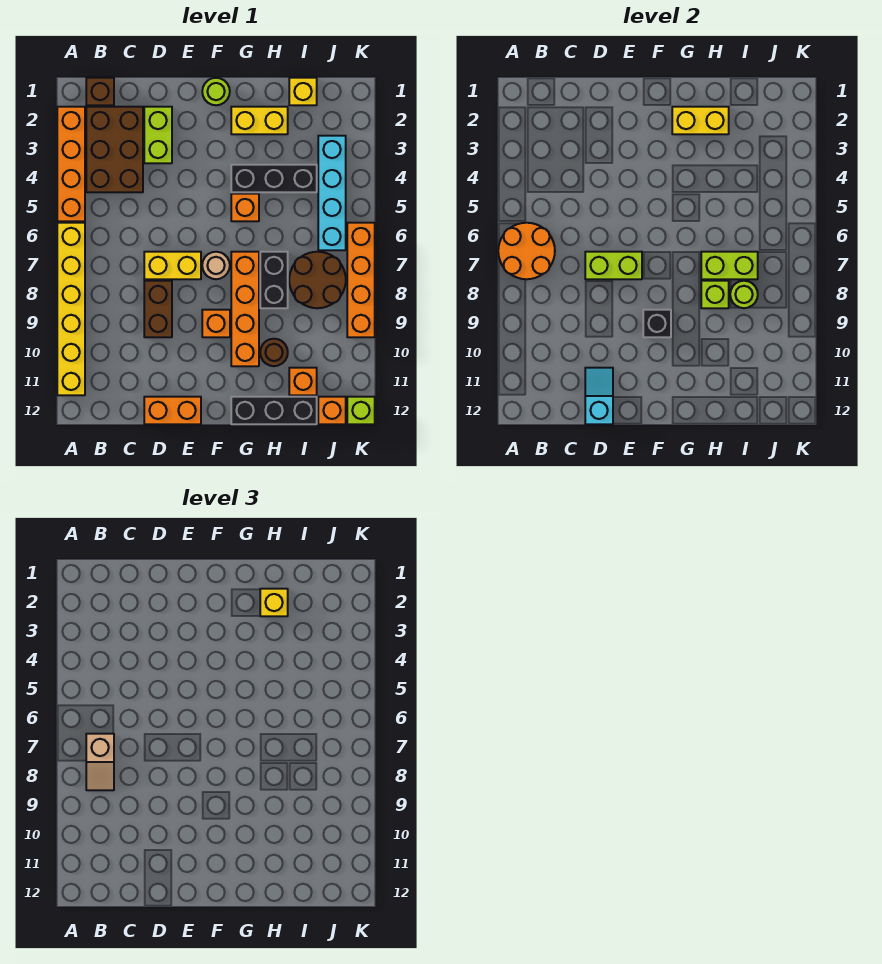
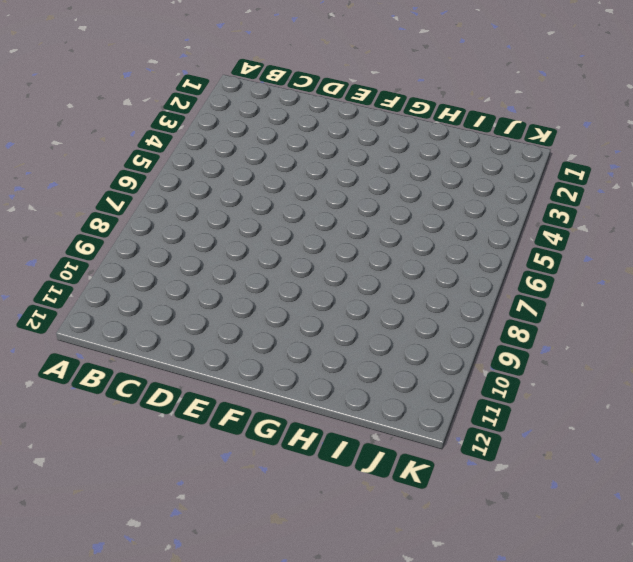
none -> orange 1x4 brick [57,107,85,221]
none -> yellow 1x6 brick [57,223,85,395]
none -> brown 1x1 brick [86,78,114,105]
none -> brown 2x3 brick [86,107,143,192]

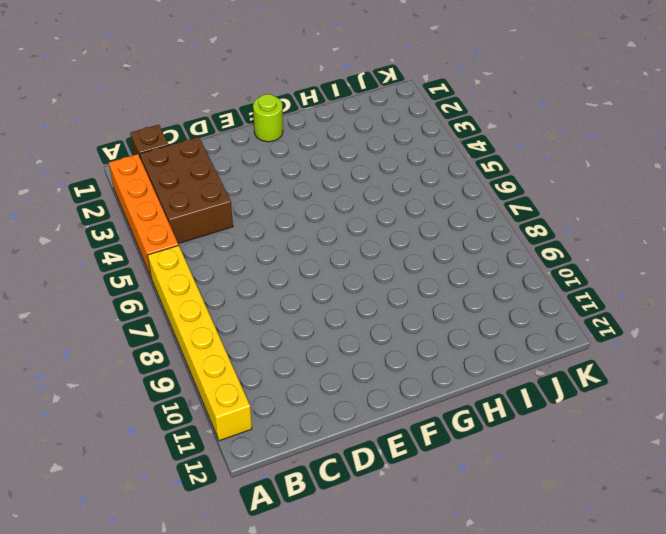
none -> lime 1x2 brick [144,107,172,163]
none -> yellow 1x2 brick [144,252,201,279]
none -> brown 1x2 brick [144,281,172,337]
none -> orange 1x2 brick [144,397,201,424]

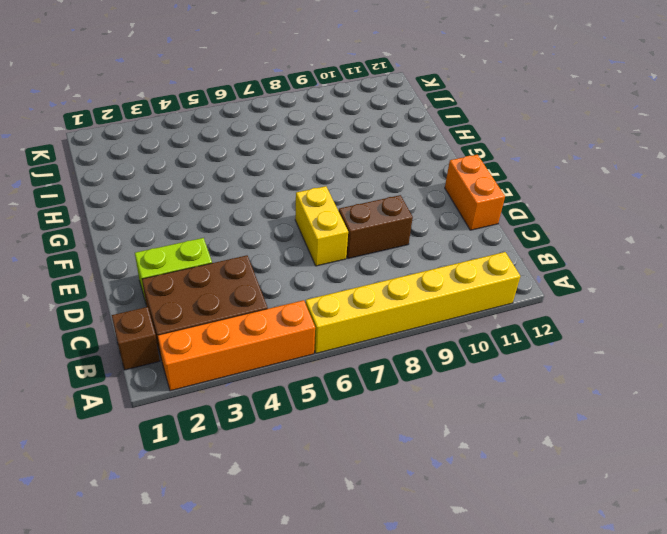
none -> lime 1x1 round brick [202,78,230,105]
none -> tan 1x1 round brick [202,252,230,279]
none -> orange 1x1 brick [202,310,230,337]
none -> yellow 1x2 brick [231,107,288,134]

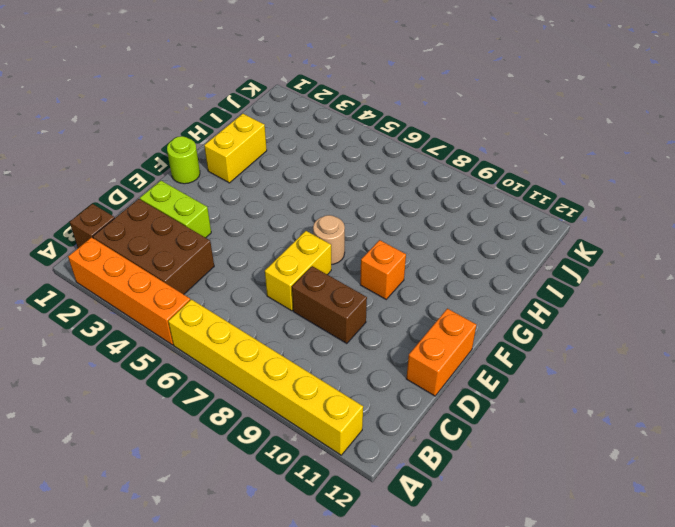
none -> black 1x3 brick [231,165,317,192]
none -> orange 1x1 brick [231,194,259,221]
none -> orange 1x4 brick [231,252,259,366]
none -> black 1x3 brick [231,397,317,424]

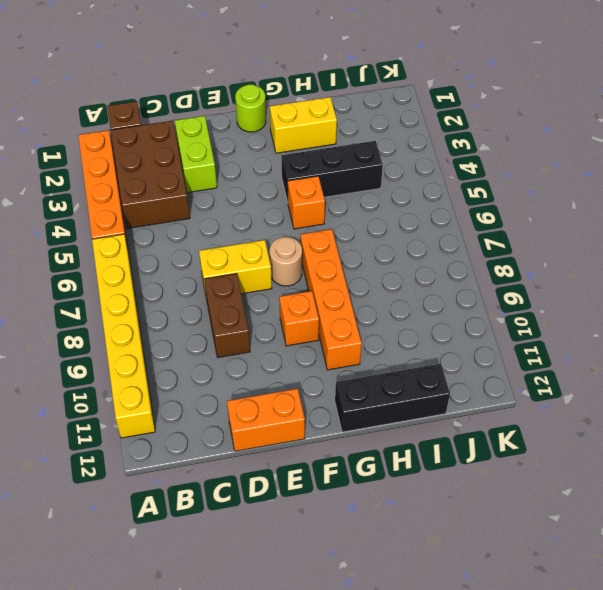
none -> black 1x2 brick [260,252,288,308]
none -> brown 1x1 round brick [260,339,288,366]
none -> yellow 1x1 brick [289,78,317,105]
none -> brown 2x2 round brick [289,252,346,308]

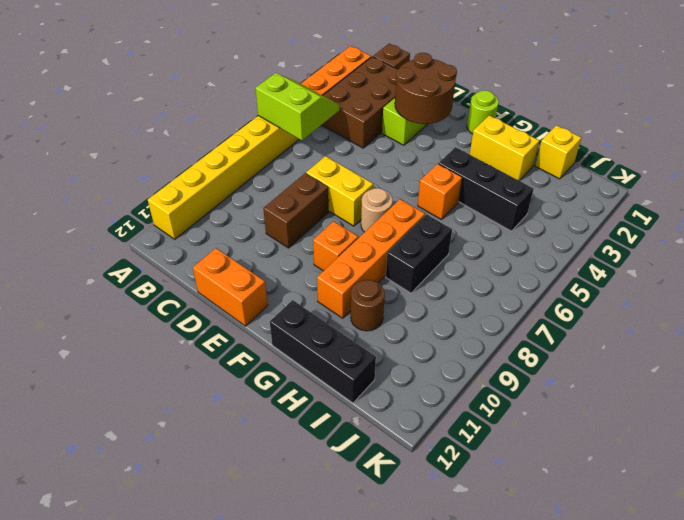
lime 2x2 slope [256,73,340,140] -> orange 2x2 round brick [498,223,555,279]
brown 2x2 round brick [395,53,457,124] -> brown 2x2 round brick moved to [289,252,346,308]
none -> orange 1x1 brick [289,368,317,395]
none -> cyan 1x4 brick [318,136,346,250]
none -> orange 1x1 brick [318,397,346,424]
none -> orange 1x4 brick [347,223,375,337]

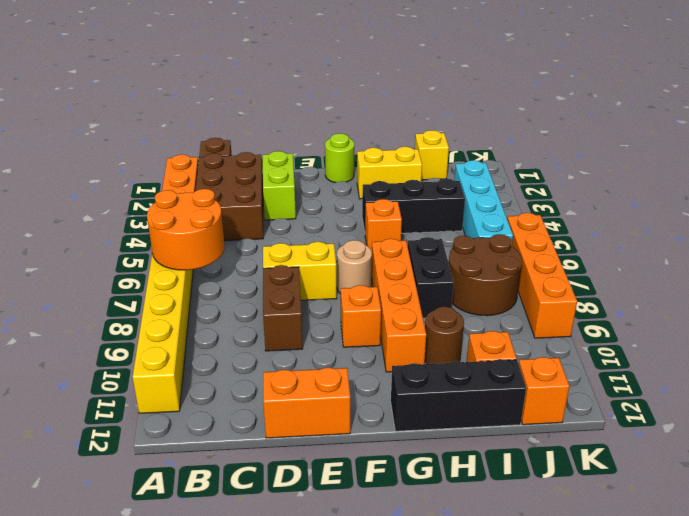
none -> lime 1x1 brick [347,397,375,424]
none -> lime 1x2 brick [585,252,642,279]
none -> cyan 1x2 slope [585,368,613,424]
none -> black 1x1 brick [643,310,671,337]

